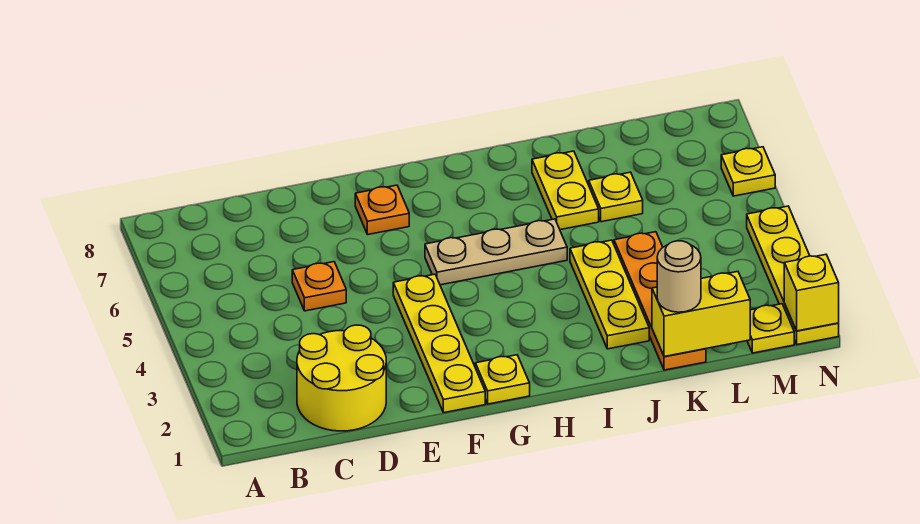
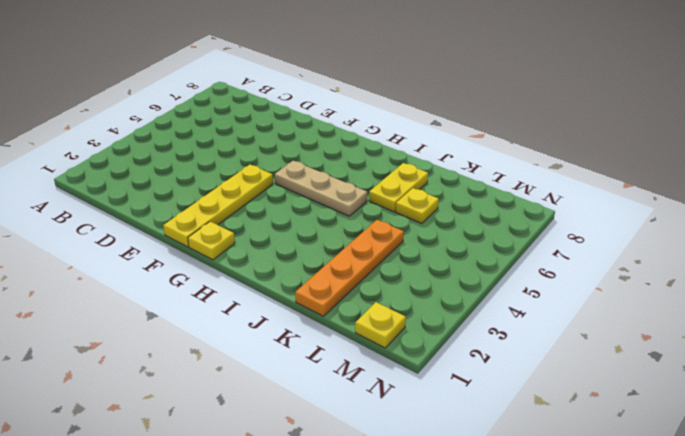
none -> yellow 2x2 round brick [297,325,386,431]
none -> orange 1x1 plate [292,262,346,311]
none -> orange 1x1 plate [355,185,409,234]

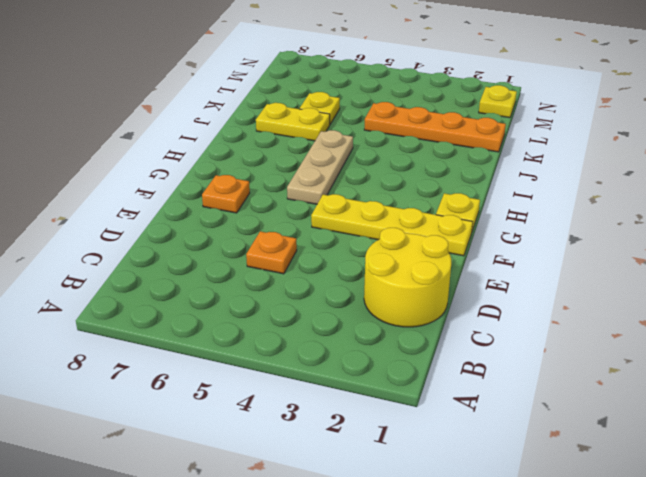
none -> yellow 1x3 plate [570,240,649,349]
none -> yellow 1x4 plate [747,206,839,344]
none -> yellow 1x1 plate [721,147,775,196]

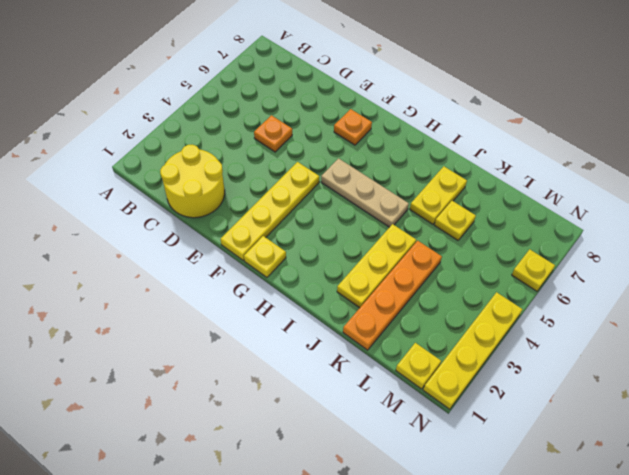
none -> yellow 1x2 brick [652,272,750,357]
none -> yellow 1x1 brick [784,255,839,331]
none -> tan 1x1 round brick [657,241,701,312]

